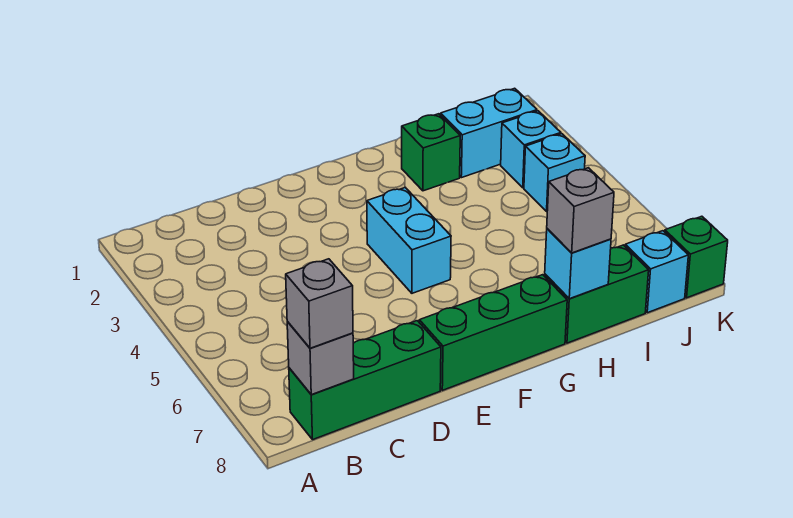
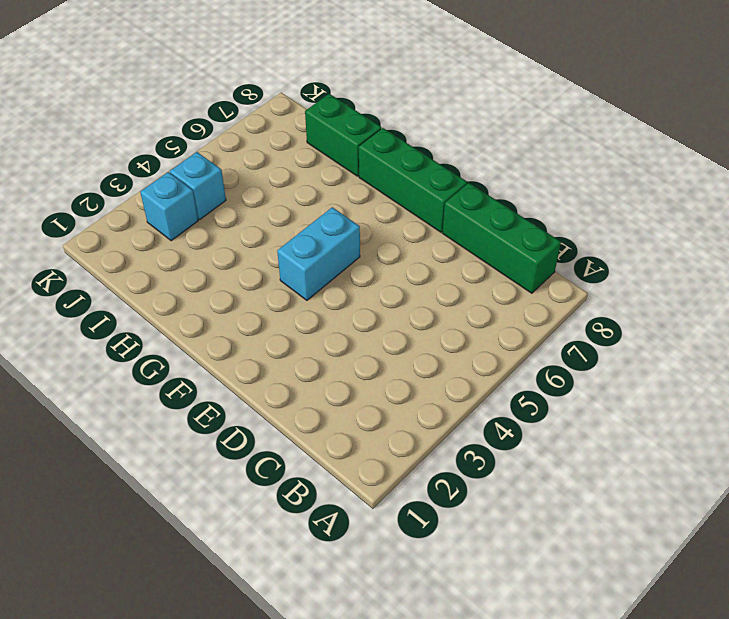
none -> green 1x1 brick [402,114,460,191]
none -> cyan 1x2 brick [441,88,537,178]
none -> cyan 1x1 brick [625,231,688,313]

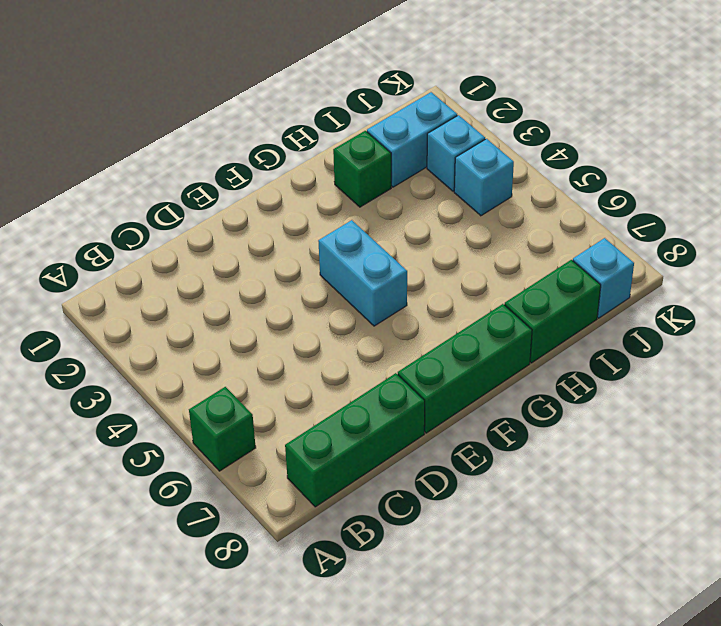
green 1x1 brick [189,387,256,471] -> green 1x1 brick moved to [665,216,728,298]
none -> grey 1x1 brick [287,322,354,395]
none -> cyan 1x1 brick [545,229,611,299]
none -> grey 1x1 brick [286,259,353,348]

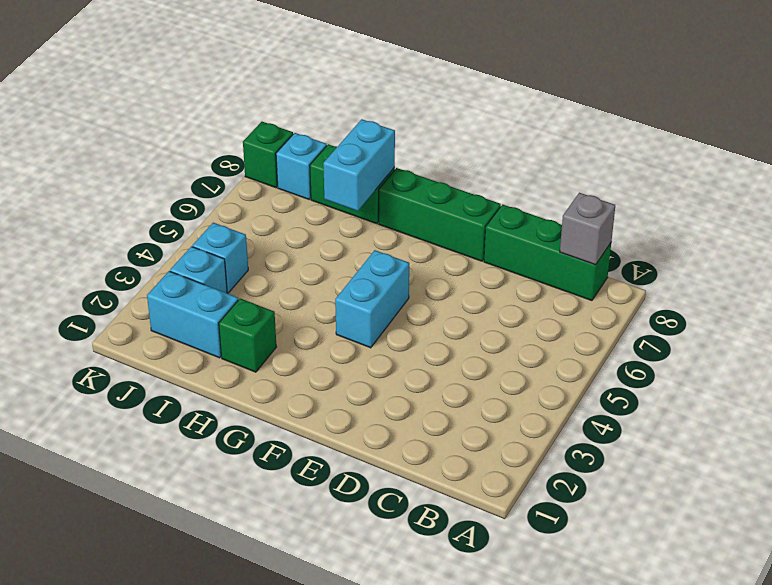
cyan 1x2 brick [323,119,395,211] -> cyan 1x1 brick [545,229,611,299]
none -> grey 1x1 brick [286,259,353,348]
none -> grey 1x1 brick [547,168,614,253]

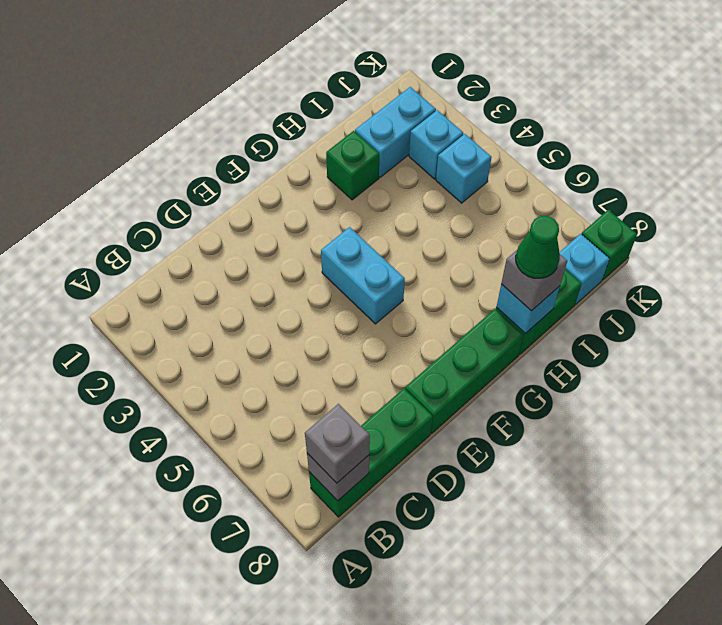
green 1x1 cone [516,216,560,278] -> none

